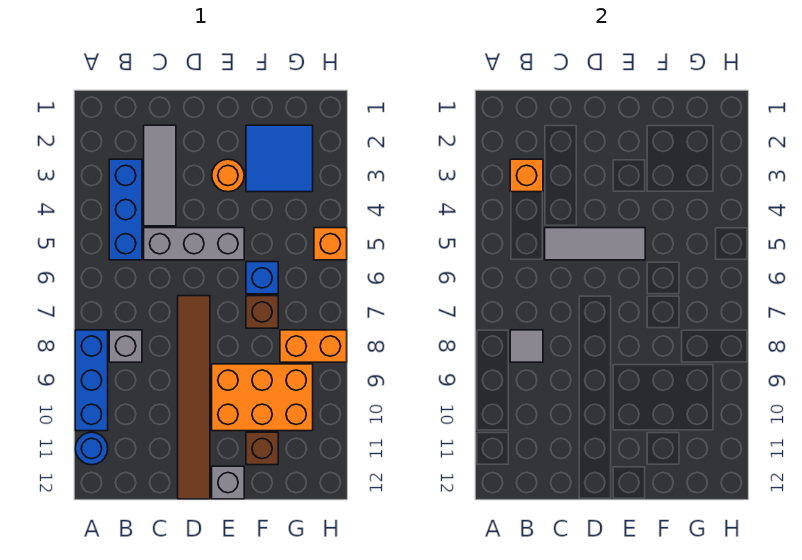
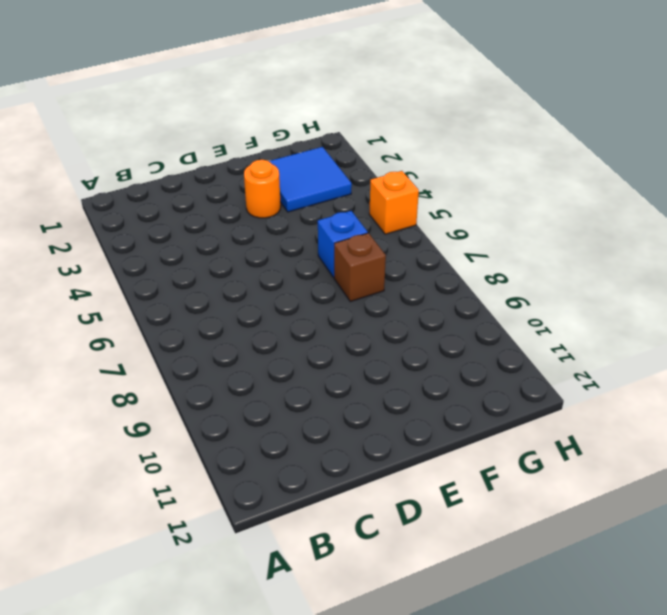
none -> blue 1x3 brick [75,330,108,431]
none -> blue 1x1 round brick [75,432,108,465]
none -> blue 1x3 brick [109,159,142,260]

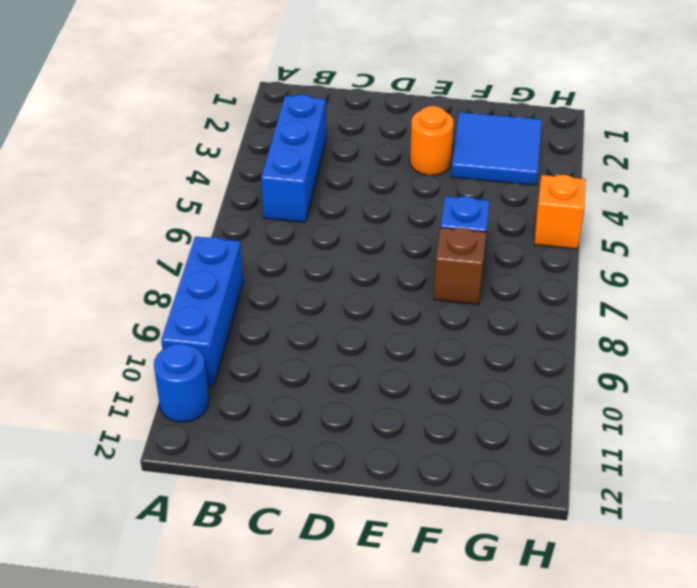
none -> grey 1x1 brick [109,330,142,362]
none -> grey 1x3 tile [144,125,176,226]
none -> grey 1x3 brick [144,228,244,260]

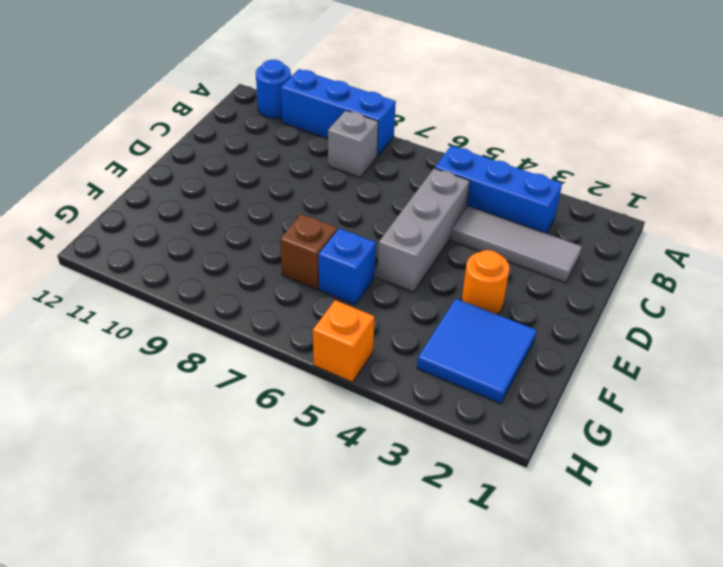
none -> brown 1x6 tile [178,296,210,499]
none -> orange 2x3 brick [212,364,313,431]
none -> grey 1x1 brick [212,466,244,499]

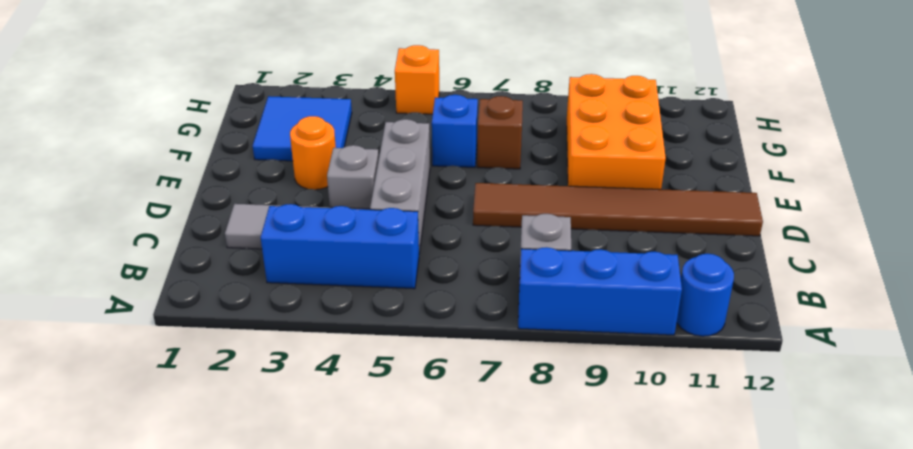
grey 1x1 brick [327,145,379,209] -> grey 1x1 brick moved to [212,466,244,499]
none -> brown 1x1 brick [246,432,278,465]
none -> orange 1x2 brick [280,330,347,362]
none -> orange 1x1 brick [510,159,543,192]

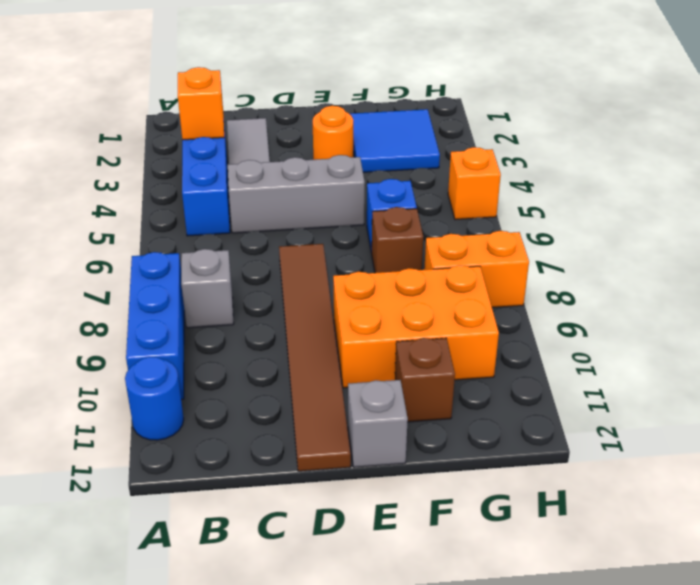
none -> grey 1x1 tile [510,330,543,362]
none -> grey 1x3 tile [545,228,645,260]

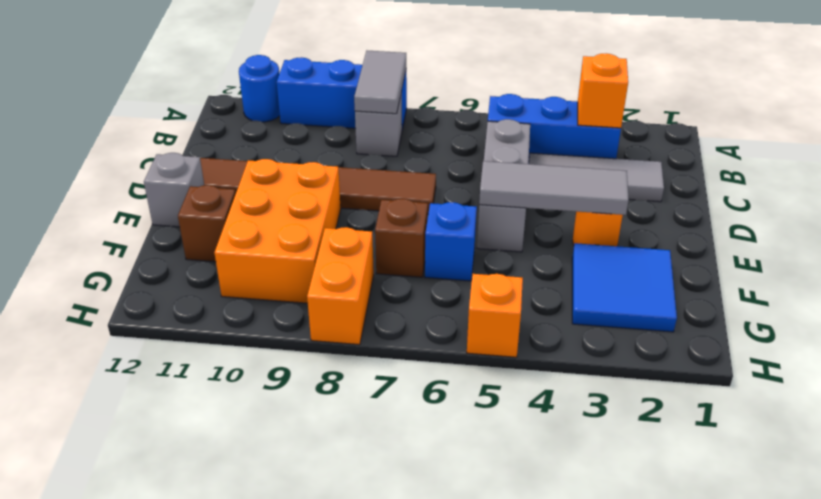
grey 1x2 tile [354,51,406,114] -> grey 1x1 tile [510,330,543,362]
grey 1x3 tile [479,161,629,215] -> grey 1x3 tile turned to [545,228,645,260]

